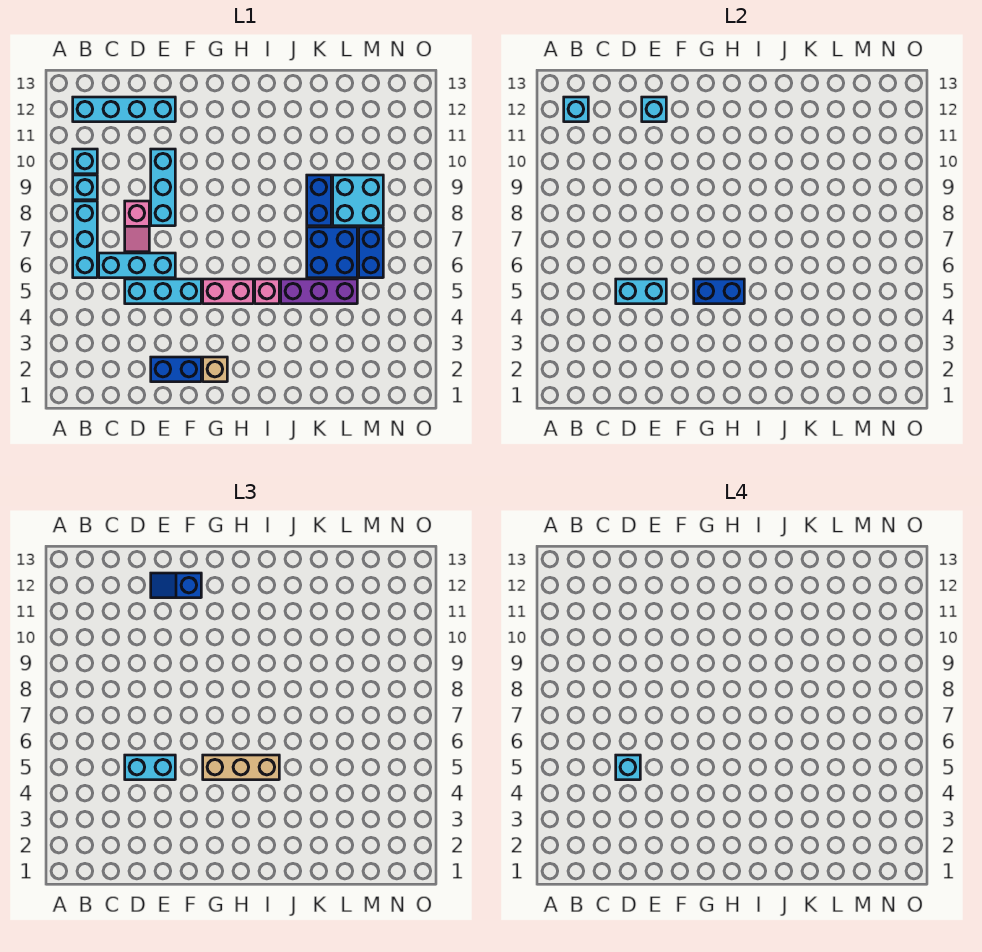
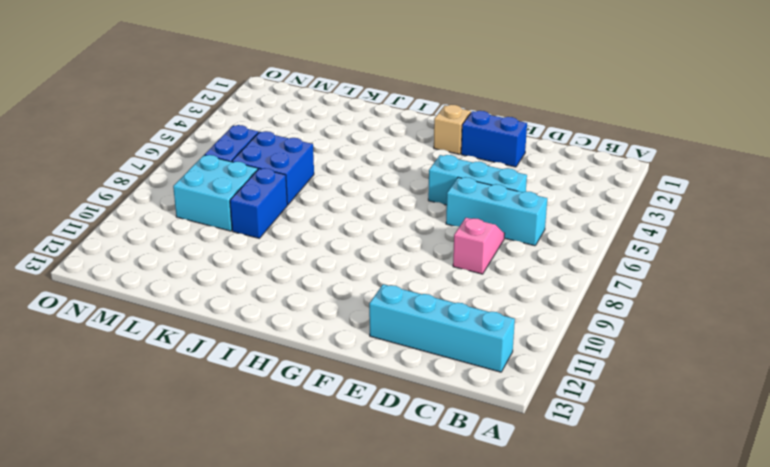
none -> cyan 1x3 brick [73,201,97,278]
none -> cyan 1x1 brick [73,175,97,200]
none -> cyan 1x1 brick [73,149,97,174]

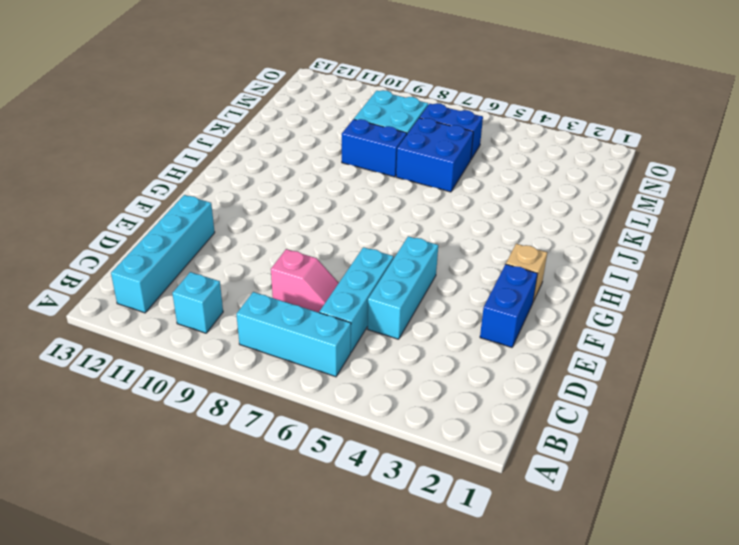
none -> cyan 1x1 brick [73,175,97,200]
none -> cyan 1x3 brick [151,149,175,226]
none -> pink 1x2 brick [203,279,253,304]

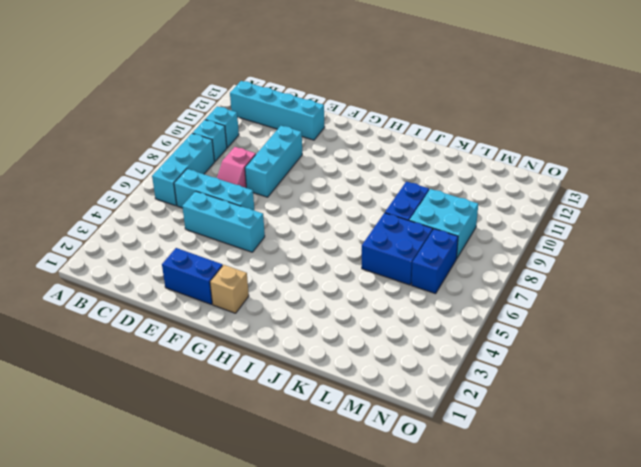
none -> pink 1x2 brick [203,279,253,304]
none -> pink 1x1 brick [255,279,279,304]
none -> purple 1x3 brick [281,279,357,304]

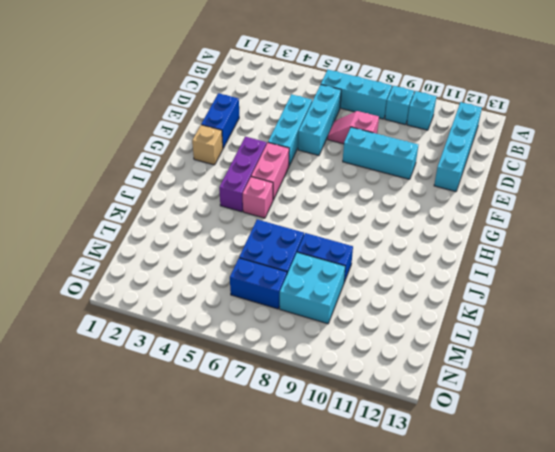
purple 1x3 brick [219,137,267,212] -> purple 1x3 brick moved to [281,279,357,304]
none -> cyan 1x1 brick [564,97,588,122]
none -> cyan 1x2 brick [616,279,666,304]
none -> cyan 1x1 brick [642,97,666,122]

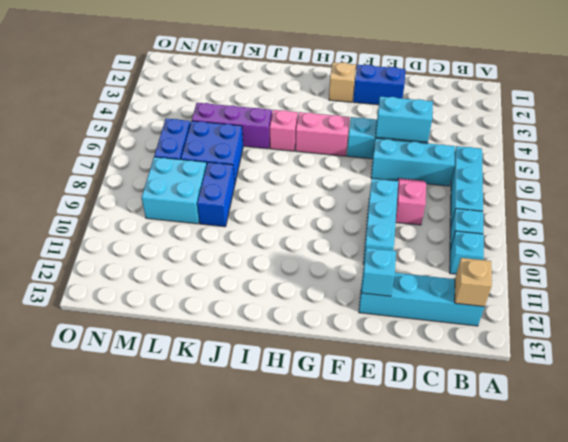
tan 1x1 brick [455,258,492,307] -> cyan 1x1 brick [564,97,588,122]
none -> blue 1x2 brick [694,279,744,304]
none -> cyan 1x2 brick [125,755,175,780]
none -> blue 1x2 slope [151,573,201,598]

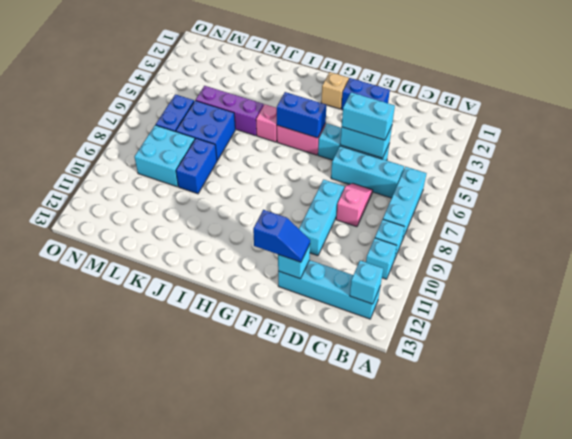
none -> tan 1x3 brick [203,755,279,780]
none -> cyan 1x1 brick [616,755,640,780]

